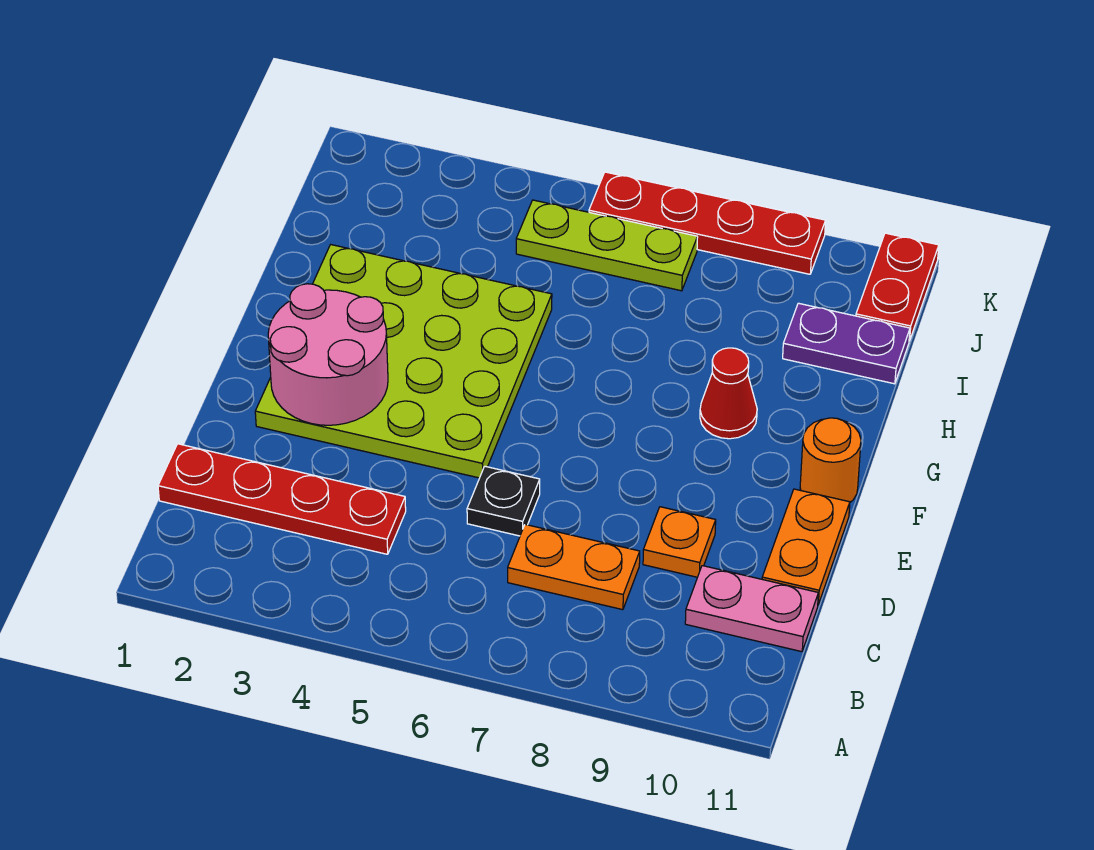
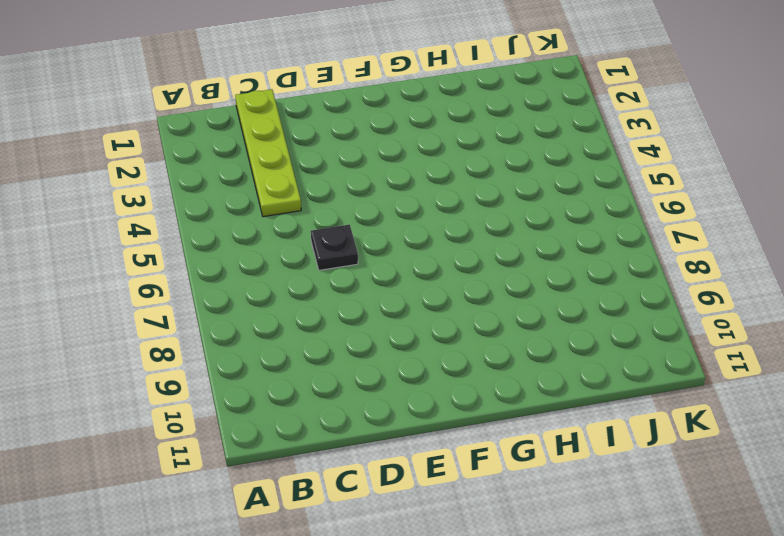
lime 1x4 plate [235,89,301,217] -> red 1x4 plate [158,444,406,554]
none -> orange 1x2 plate [508,524,640,610]
none -> pink 1x2 plate [685,566,818,652]
none -> orange 1x1 plate [643,507,716,577]

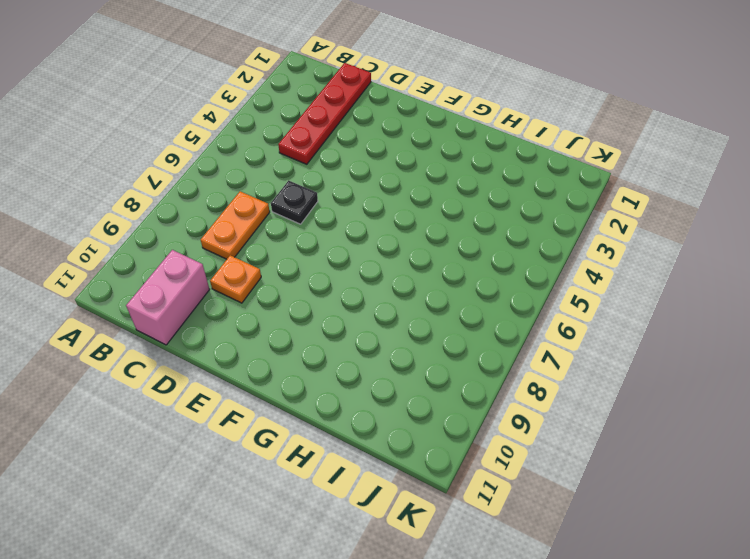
pink 1x2 brick [126,250,210,345] -> pink 1x2 plate [685,566,818,652]
none -> orange 1x2 plate [762,489,850,605]
none -> lime 4x4 plate [255,245,552,478]
none -> orange 1x1 round brick [800,418,861,502]

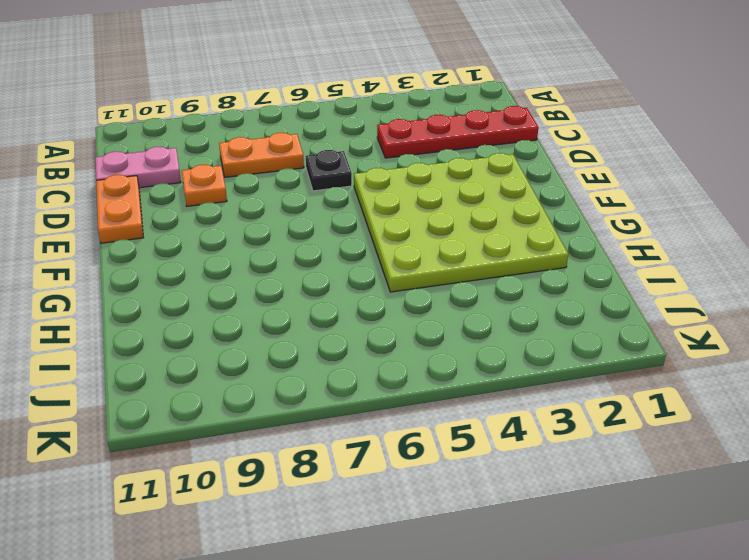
none -> orange 1x1 round brick [800,418,861,502]
none -> red 1x1 cone [700,348,757,439]
none -> purple 1x2 plate [783,303,910,384]

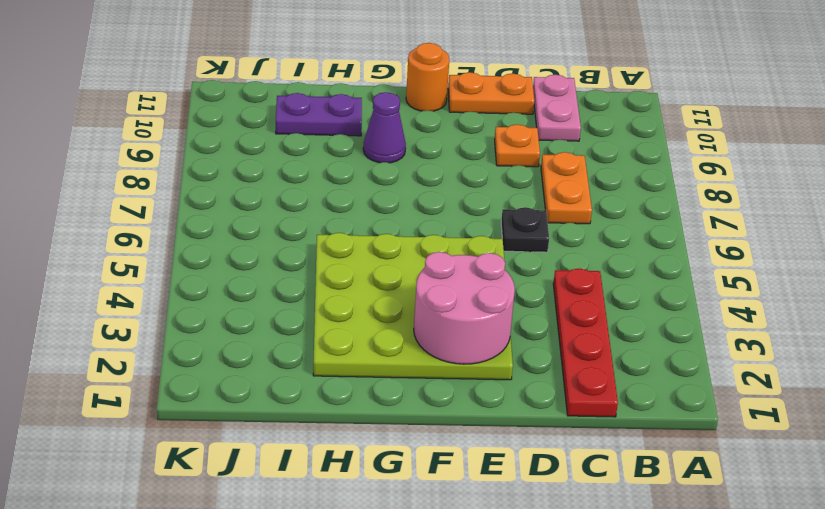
purple 1x1 cone [363,92,406,163] -> red 1x1 cone [700,348,757,439]
purple 1x2 plate [276,93,362,136] -> purple 1x2 plate turned to [783,303,910,384]
none -> lime 1x3 plate [516,200,698,291]
none -> red 1x2 plate [856,233,939,341]
none -> red 1x4 plate [589,172,826,274]

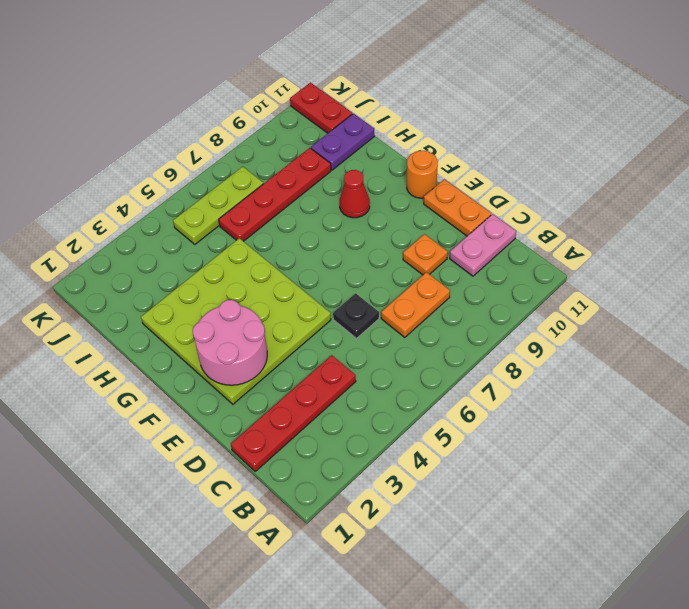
red 1x4 plate [219,148,331,241] -> red 1x4 plate moved to [589,172,826,274]

